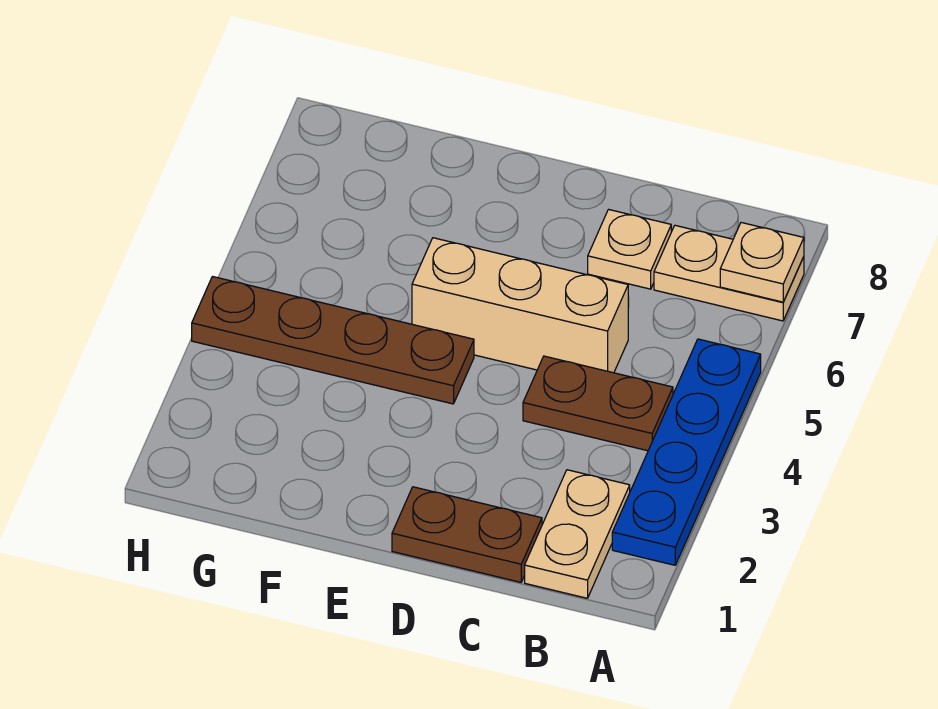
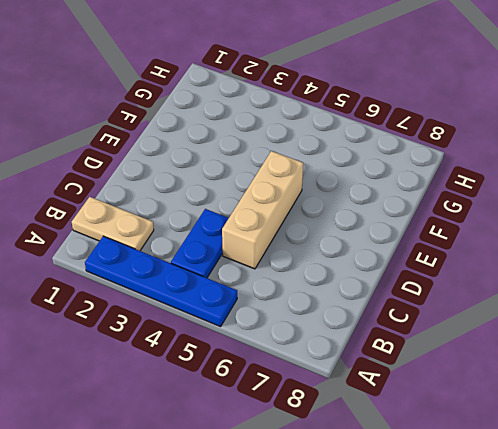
blue 1x2 plate [171,209,229,278] -> brown 1x2 plate [523,356,673,451]
none -> tan 1x2 plate [654,225,804,321]
none -> brown 1x2 plate [392,487,542,582]

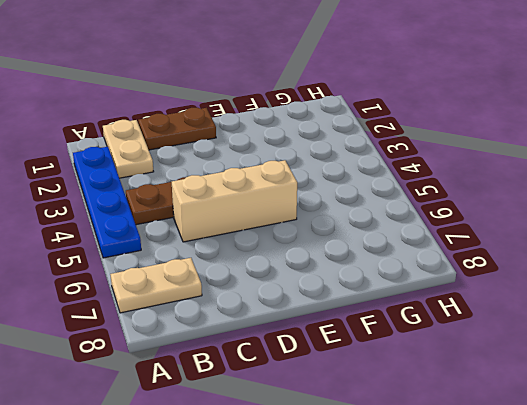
none -> tan 1x1 plate [588,209,671,289]
none -> brown 1x4 plate [192,277,474,404]

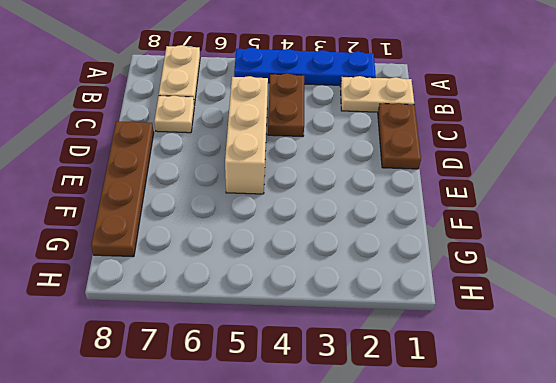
brown 1x4 plate [91,121,154,257] -> brown 1x4 plate moved to [192,277,474,404]
none -> tan 1x1 plate [720,223,804,302]

